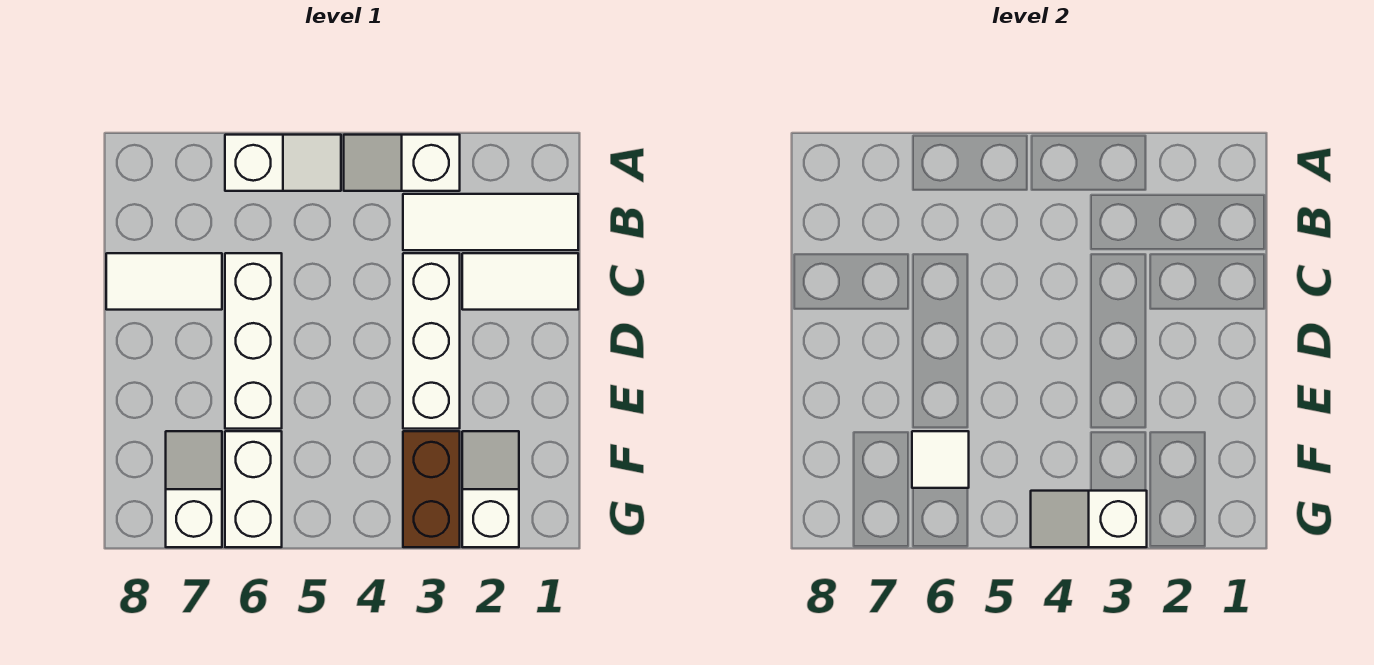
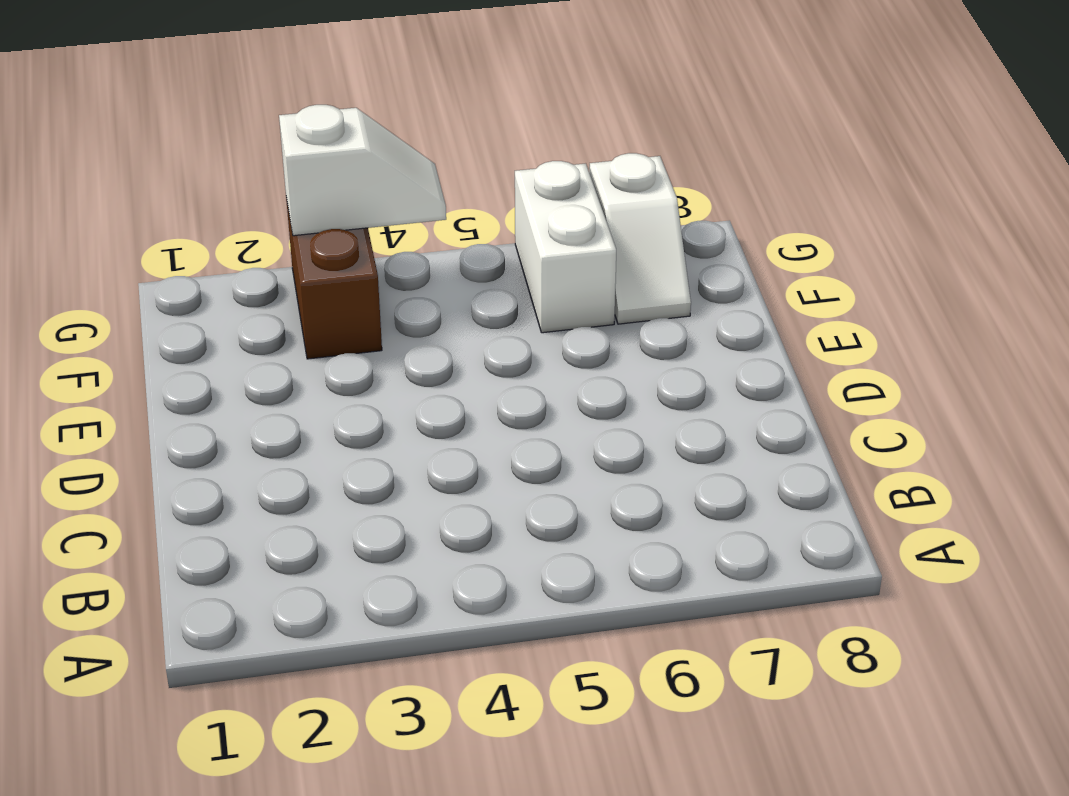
none -> white 1x2 slope [344,135,460,191]
none -> white 1x2 slope [225,135,341,191]
none -> white 1x3 tile [403,194,578,250]

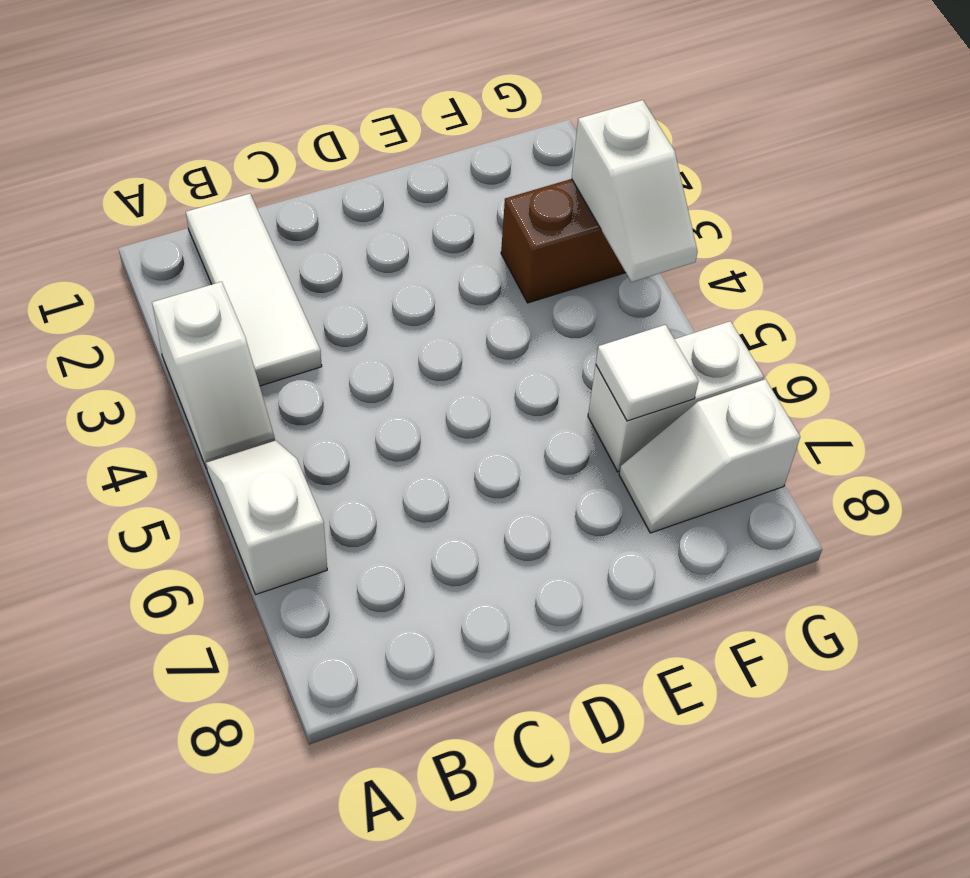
none -> white 1x2 tile [462,253,578,310]
none -> white 1x3 brick [403,253,460,429]
none -> white 1x3 brick [225,253,282,429]

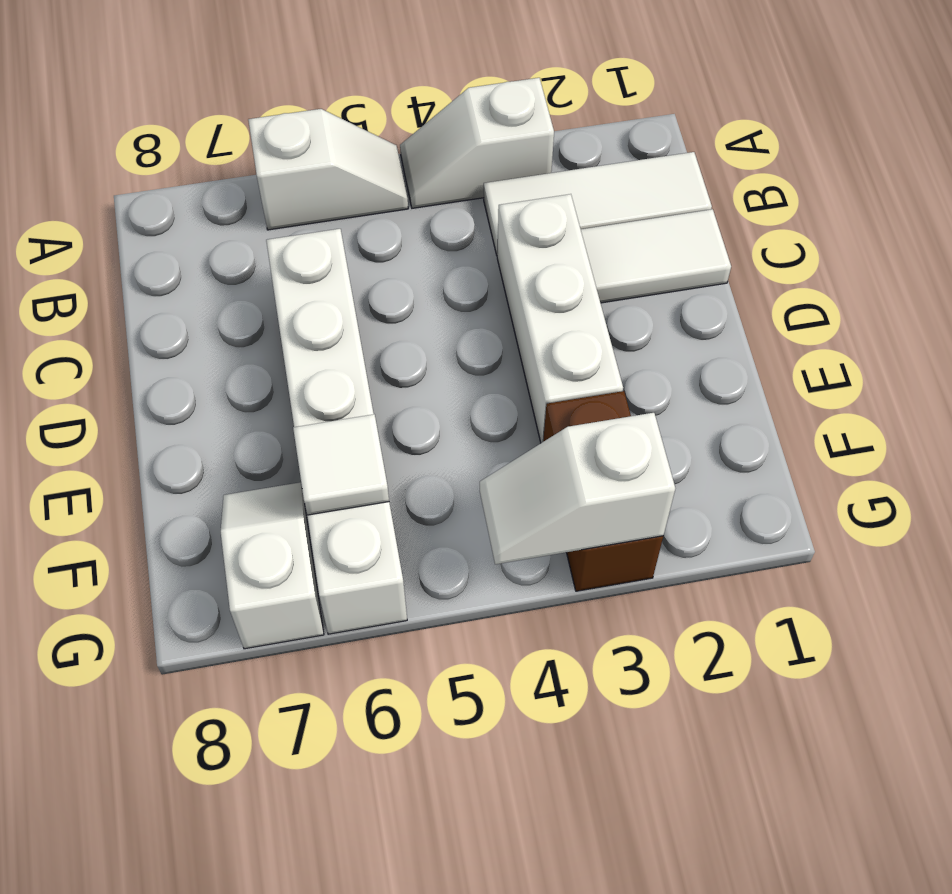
none -> white 1x2 tile [106,253,222,310]
none -> white 1x2 slope [462,431,519,547]

